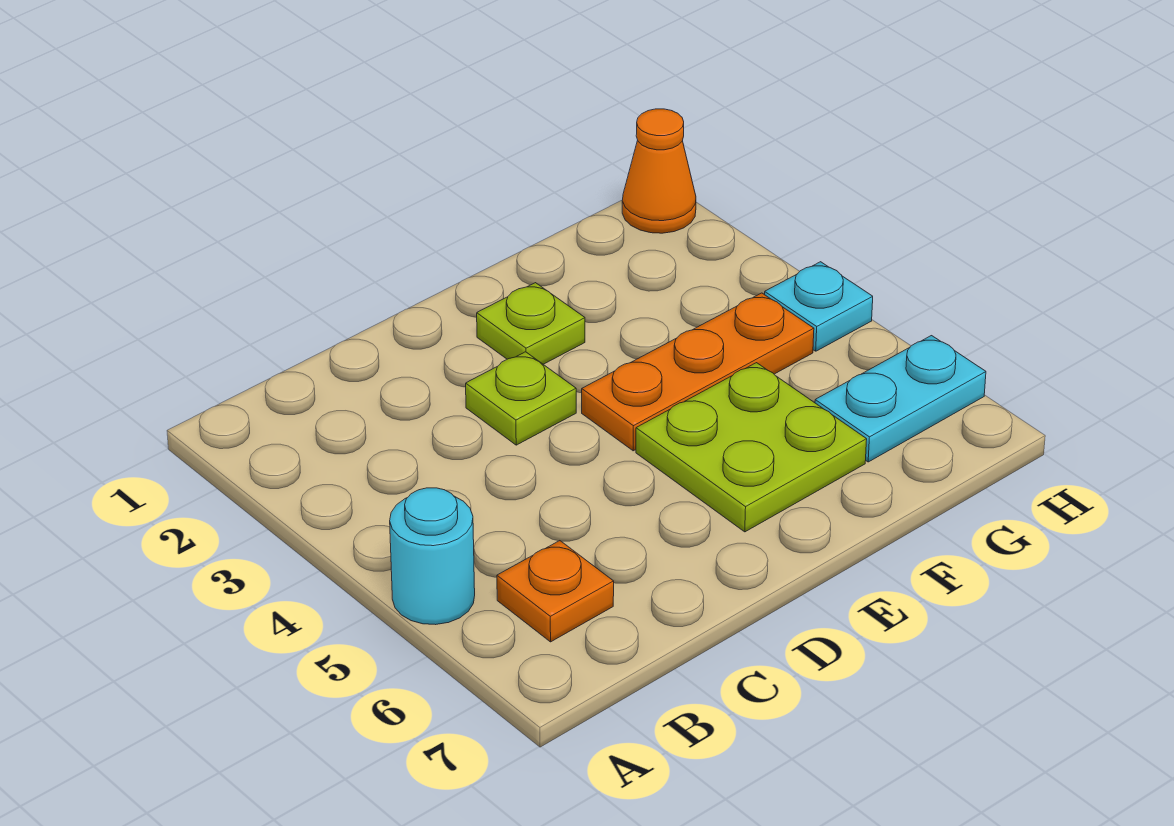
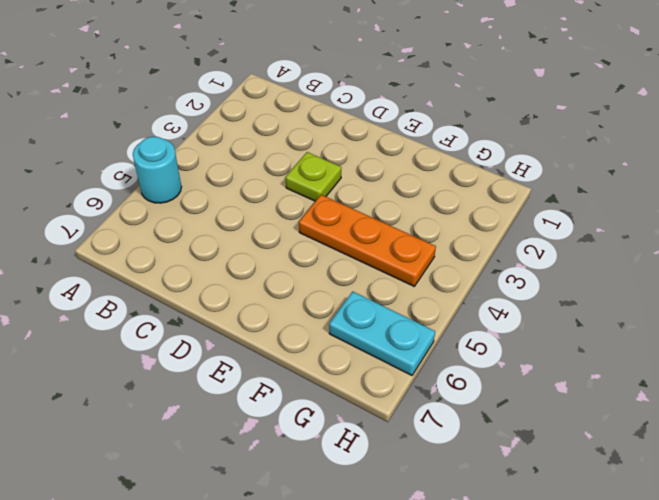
none -> orange 1x1 plate [497,541,614,642]
none -> lime 1x1 plate [477,283,585,364]

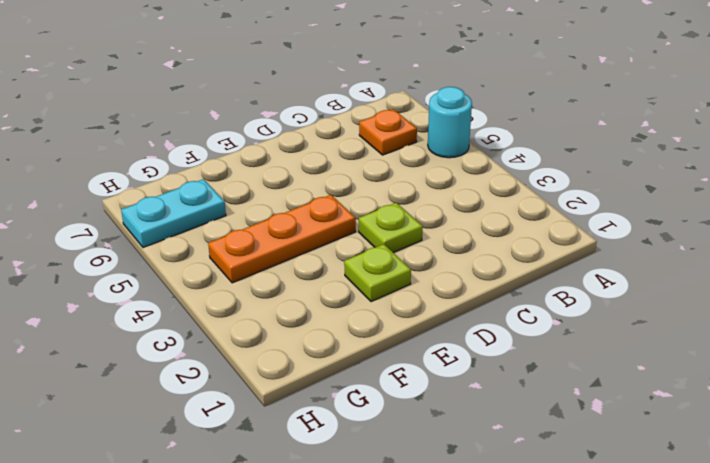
none -> lime 2x2 plate [636,363,867,532]
none -> orange 1x1 cone [622,109,696,233]

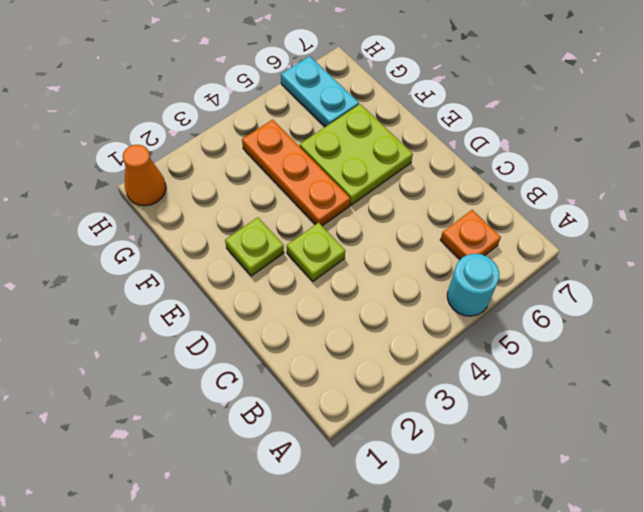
none -> cyan 1x1 plate [765,262,873,351]

